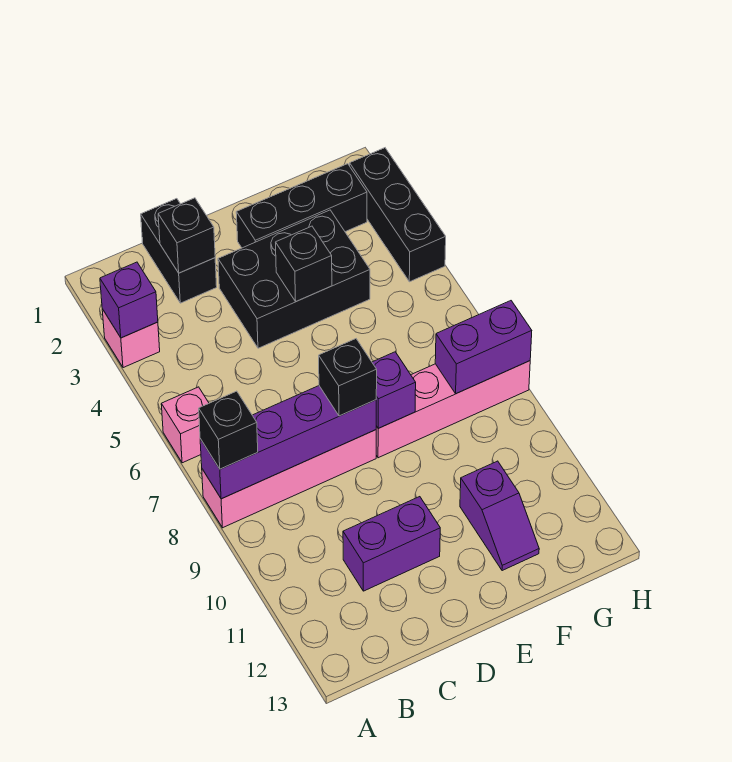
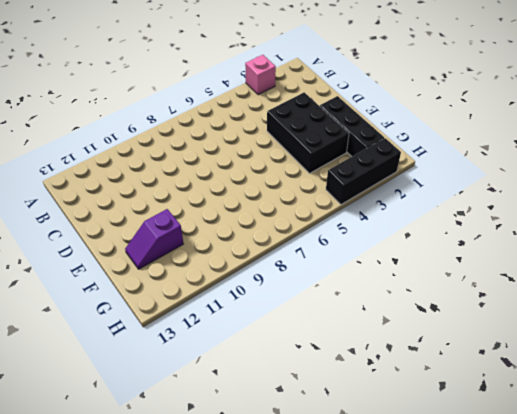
none -> pink 1x1 brick [161,387,209,463]
none -> pink 1x4 brick [202,430,376,528]
none -> black 1x2 brick [141,199,217,303]

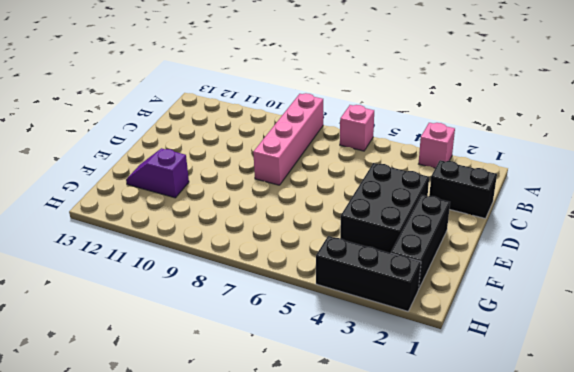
none -> purple 1x2 brick [343,497,440,591]
none -> pink 1x4 brick [376,361,530,458]
none -> purple 1x1 brick [100,262,158,338]

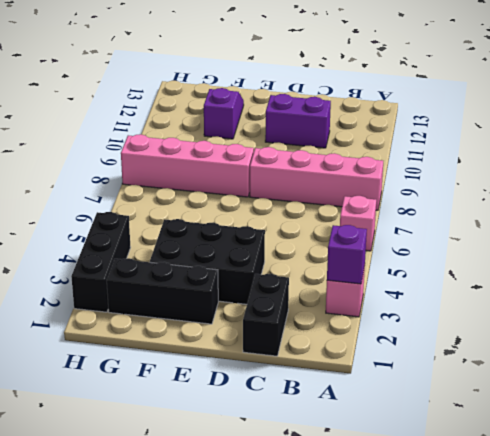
none -> purple 1x4 brick [200,386,376,499]
none -> black 1x1 brick [158,198,215,273]
none -> black 1x1 brick [276,226,332,301]

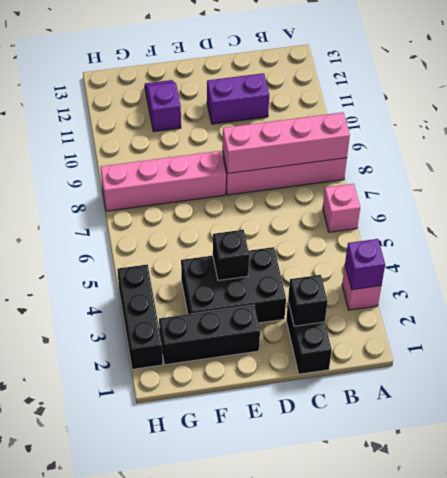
pink 1x4 brick [222,112,350,173] -> purple 1x4 brick [200,386,376,499]
none -> purple 1x1 brick [372,352,416,428]
none -> purple 1x2 brick [435,301,532,394]
none -> black 1x1 brick [199,391,258,469]

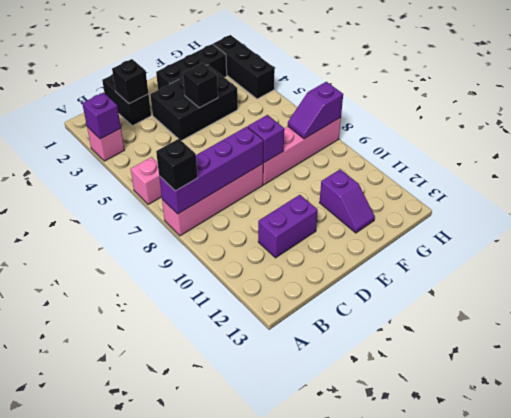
purple 1x2 slope [288,82,343,139] -> purple 1x2 brick [435,301,532,394]
none -> black 1x1 brick [319,339,377,416]

